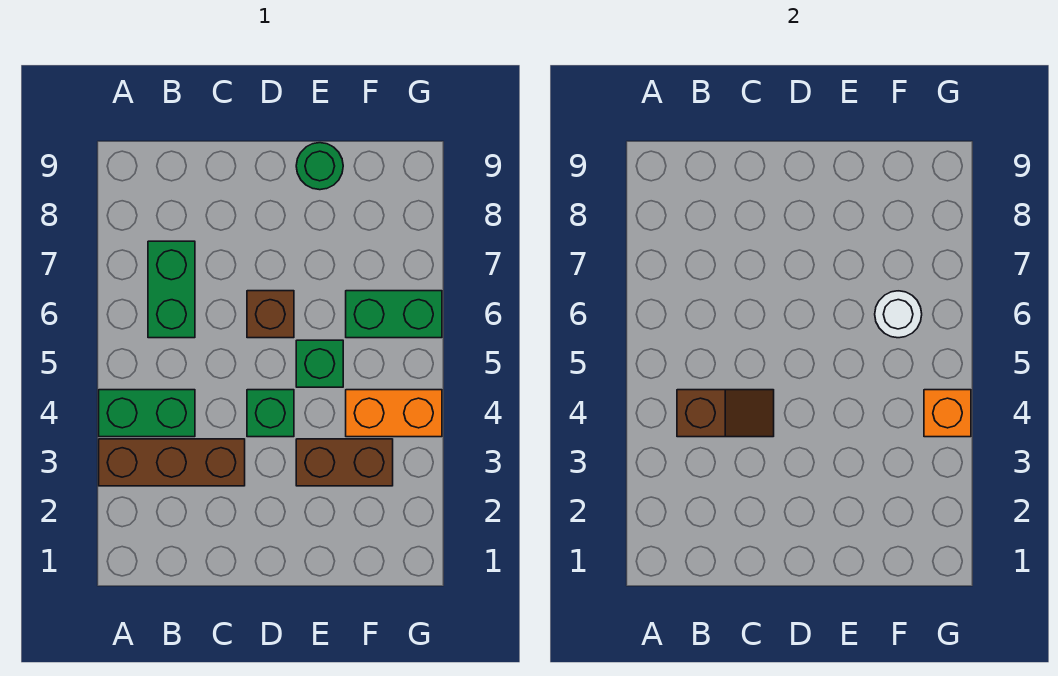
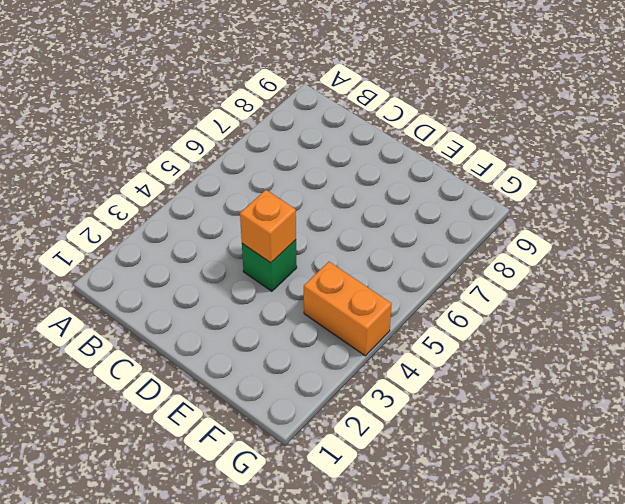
orange 1x1 brick [240,190,296,263] -> orange 1x1 brick moved to [924,390,971,437]
none -> brown 1x3 brick [99,439,245,486]
none -> green 1x2 brick [99,390,195,437]
none -> green 1x2 brick [148,241,195,338]

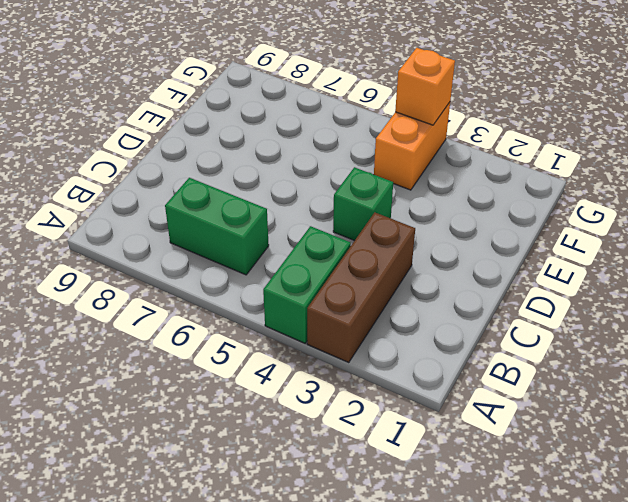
none -> brown 1x1 brick [247,291,294,338]
none -> brown 1x2 brick [296,439,393,486]
none -> green 1x1 brick [296,340,343,387]

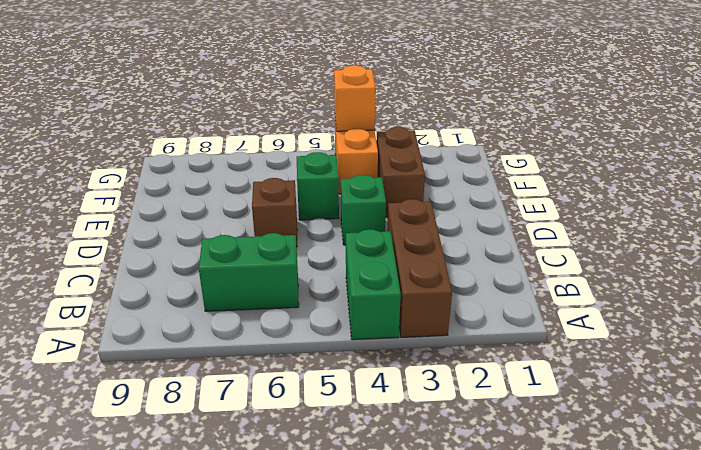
none -> green 1x1 round brick [296,143,343,190]
none -> green 1x2 brick [346,291,442,338]
none -> brown 1x2 slope [677,390,774,437]

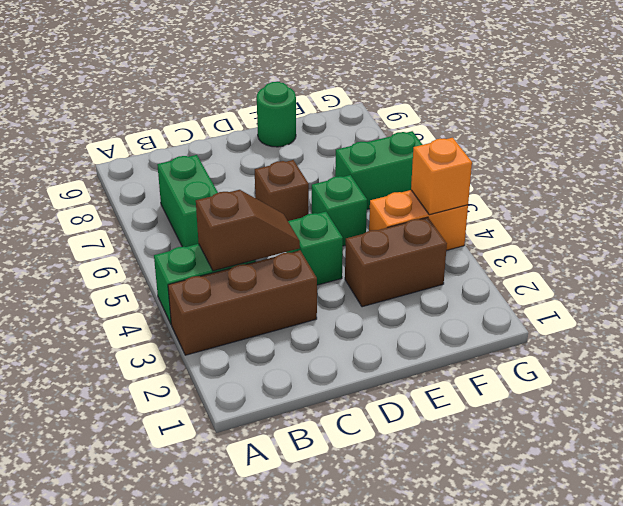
none -> white 1x1 round brick [875,291,922,338]

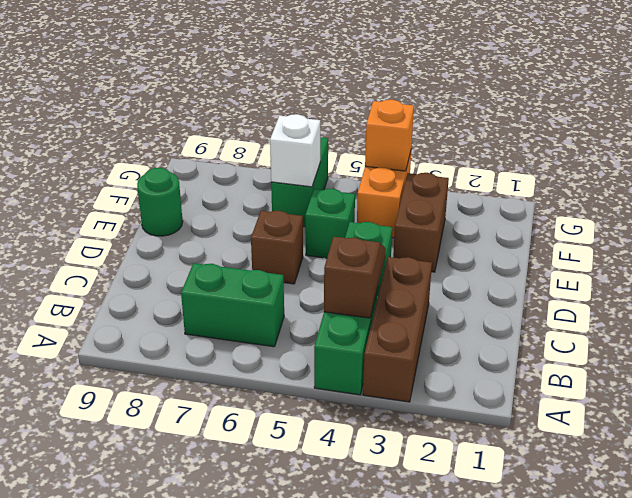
white 1x1 brick [270,114,320,187] -> white 1x1 round brick [875,291,922,338]

